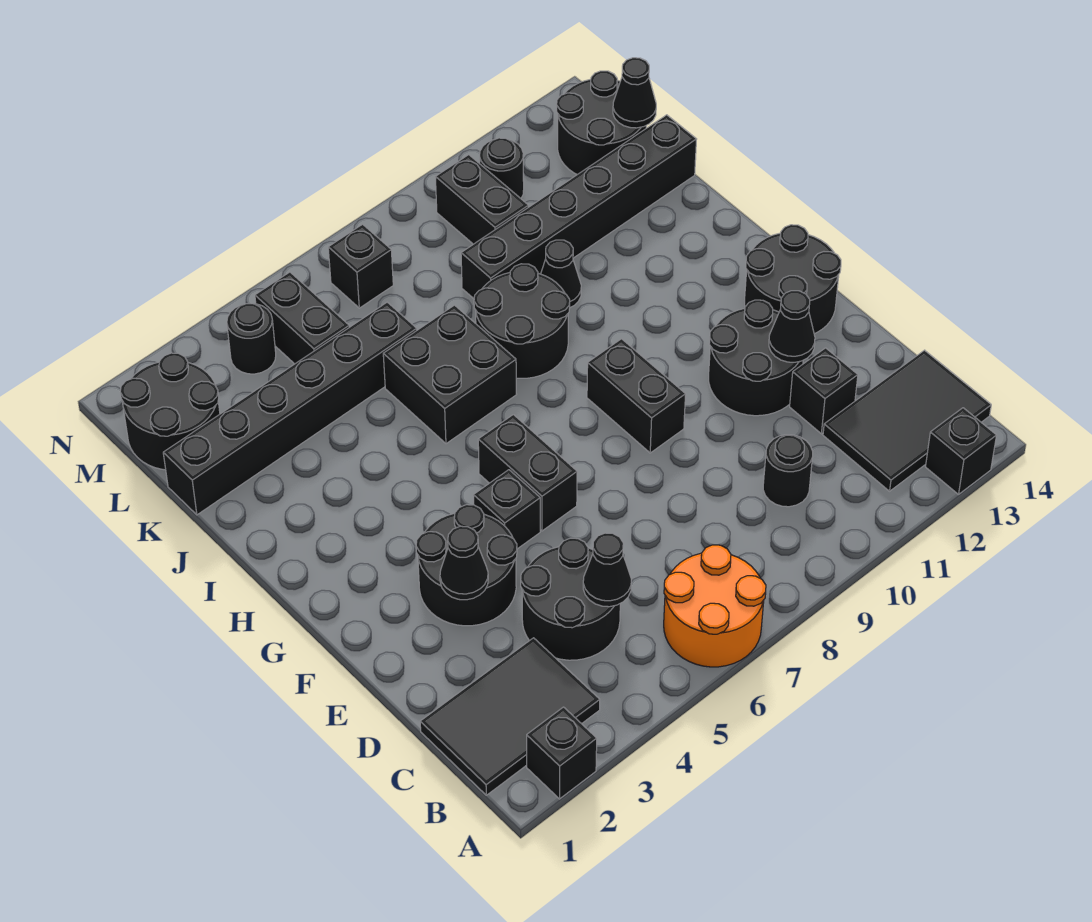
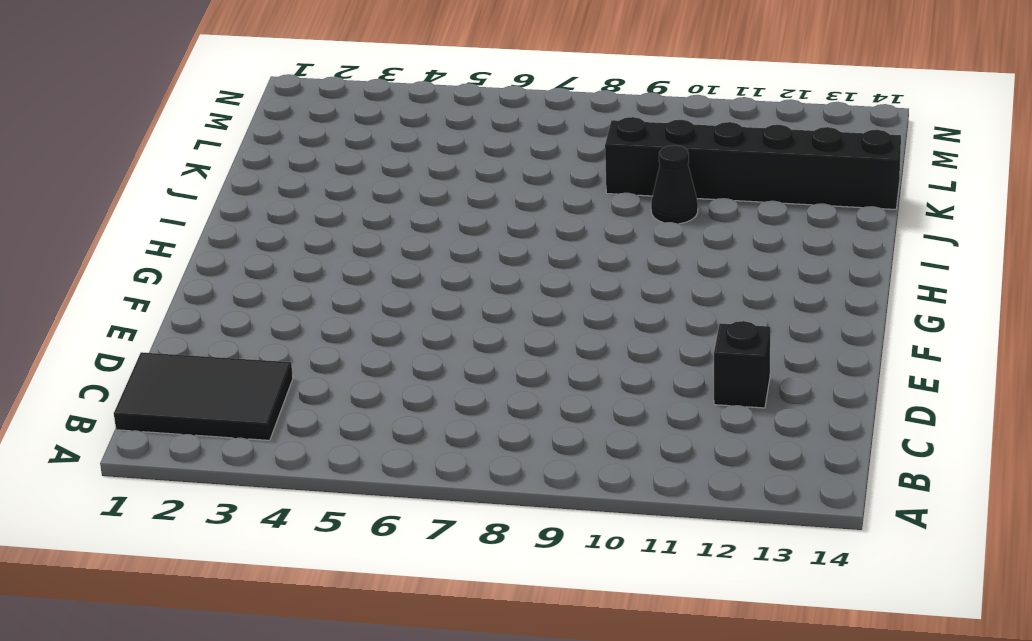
none -> black 1x1 brick [527,707,597,799]
none -> orange 2x2 round brick [664,545,766,667]
none -> black 1x1 brick [926,408,997,494]
none -> black 2x3 tile [823,350,991,491]

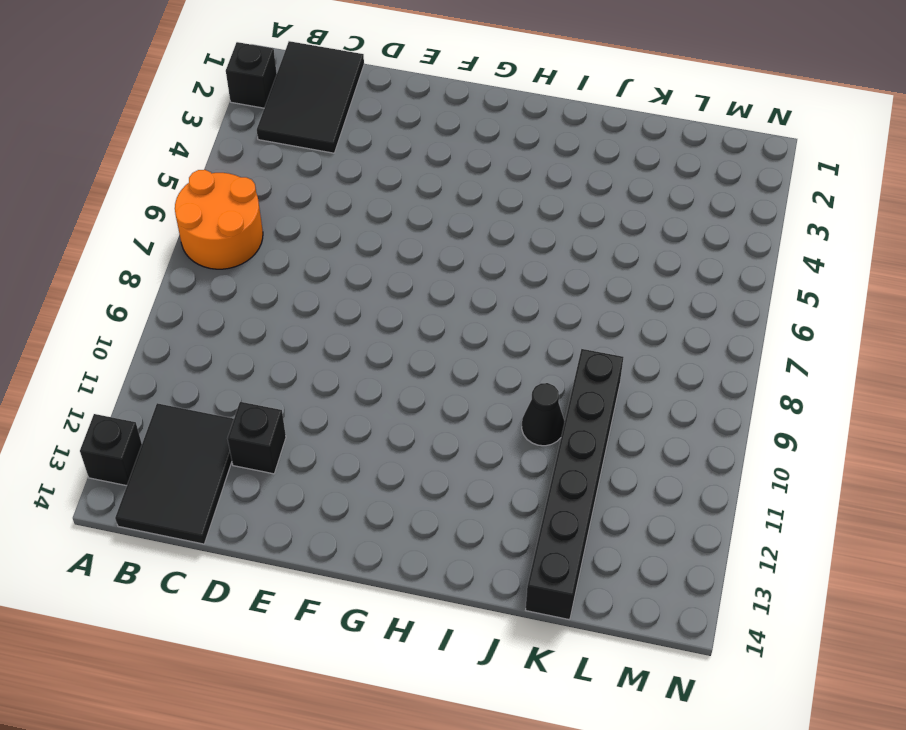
none -> black 2x2 round brick [521,538,620,660]
none -> black 1x1 round brick [763,435,813,507]
none -> black 2x2 round brick [416,505,517,626]
none -> black 2x2 round brick [709,300,803,416]

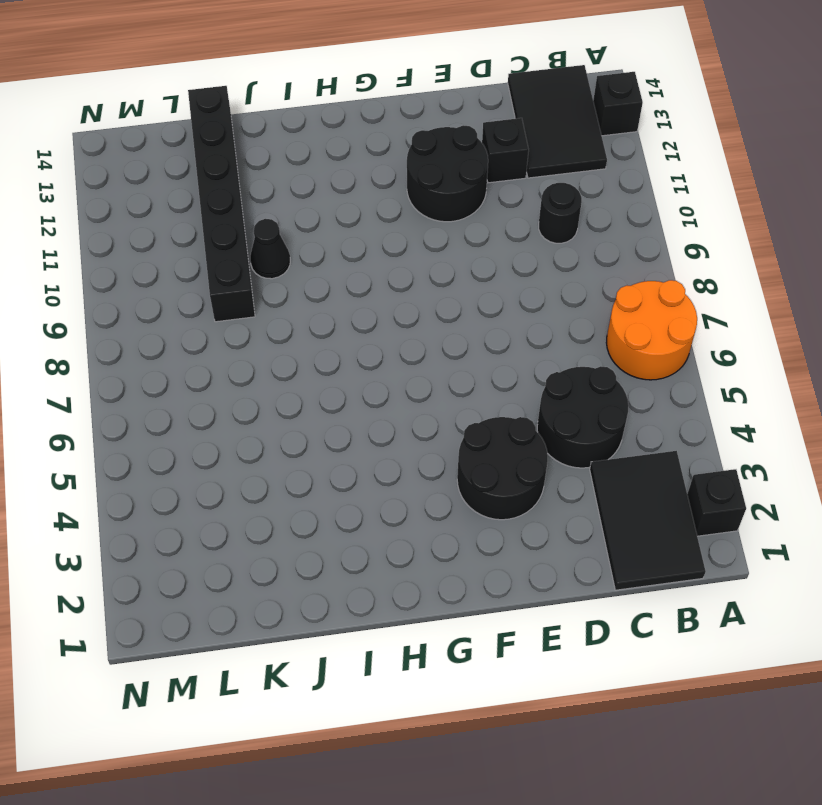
none -> black 1x1 brick [473,470,540,549]
none -> black 1x2 brick [478,415,577,531]
none -> black 1x2 brick [587,339,686,453]
none -> black 2x2 round brick [745,225,841,334]

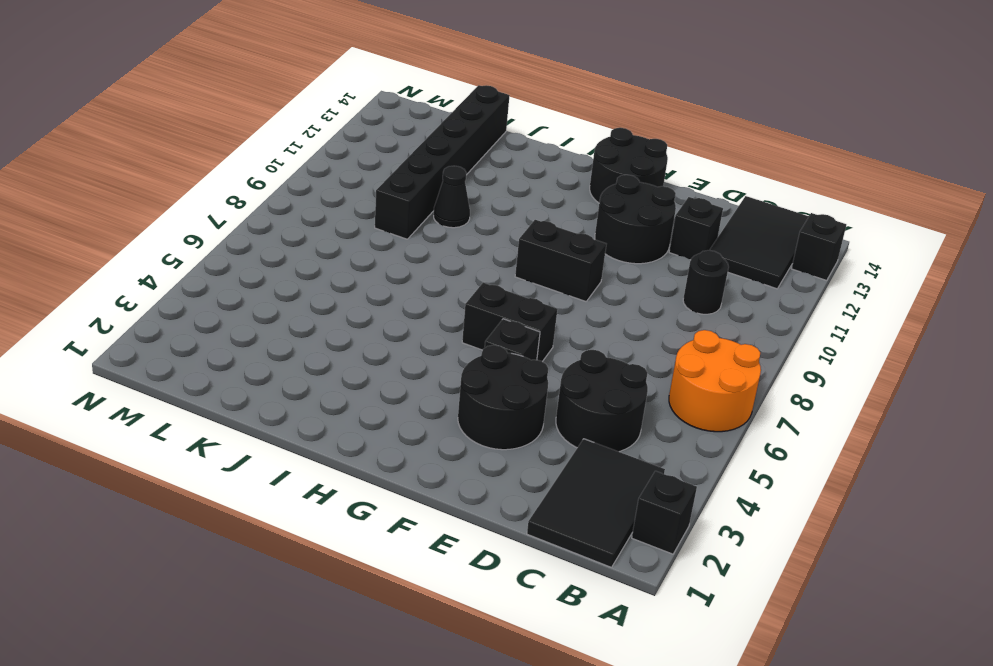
none -> black 2x2 brick [383,305,517,444]
none -> black 2x2 round brick [474,264,570,378]
none -> black 1x6 brick [163,302,417,515]
none -> black 2x2 round brick [120,353,220,470]

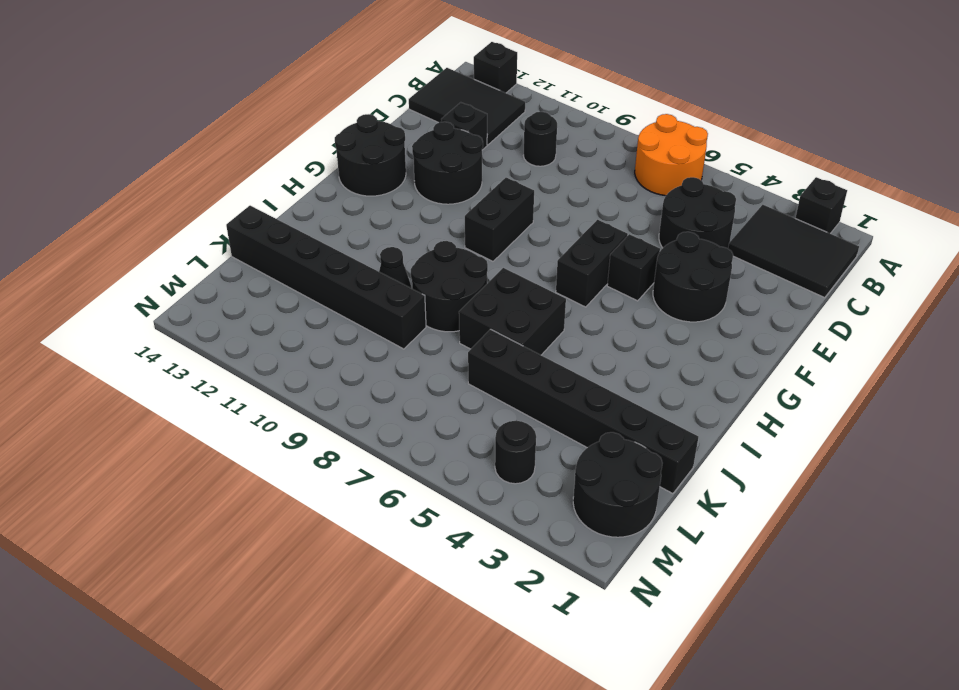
none -> black 1x2 brick [255,272,349,364]
none -> black 1x2 brick [436,155,528,244]
none -> black 2x2 round brick [557,71,646,175]
none -> black 1x1 brick [328,224,393,308]

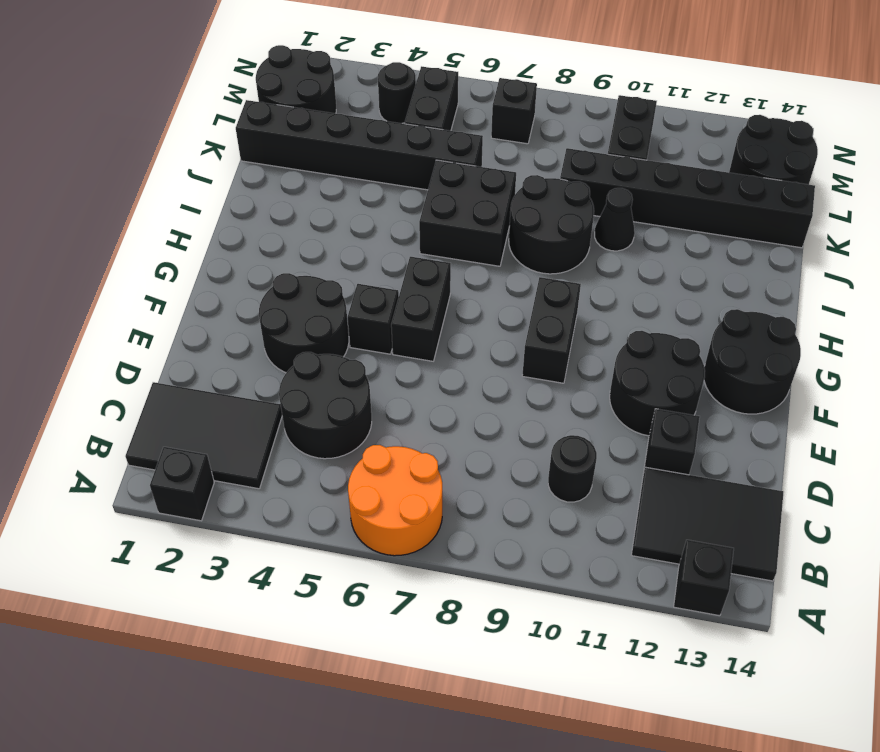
none -> black 1x1 round brick [480,138,524,198]
none -> black 1x1 cone [583,533,631,607]
none -> black 1x1 cone [440,526,488,600]
none -> black 1x1 cone [769,291,815,362]

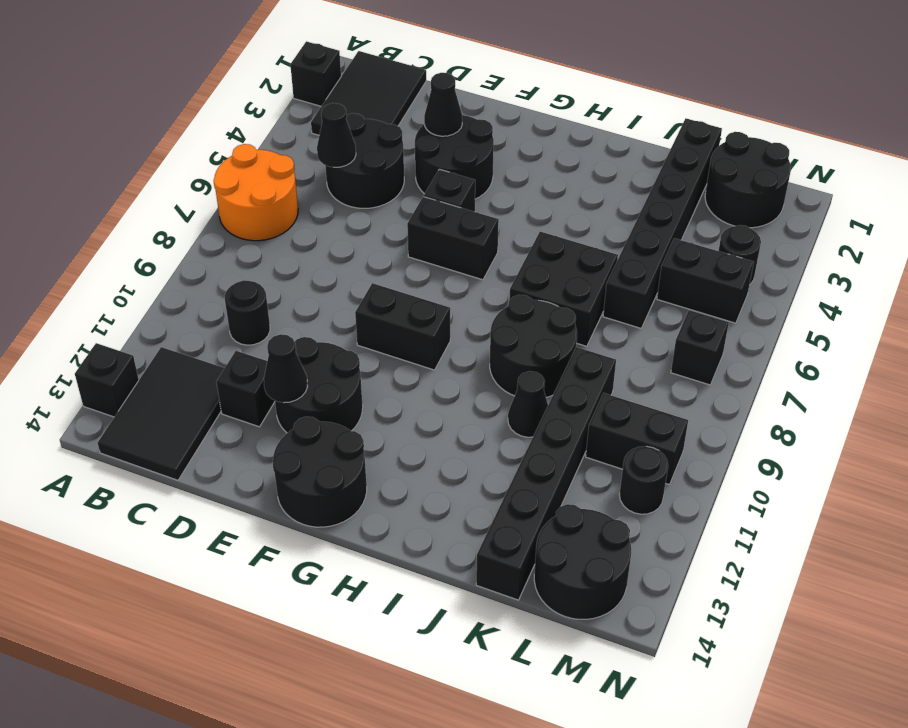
none -> black 1x1 cone [613,58,656,128]

